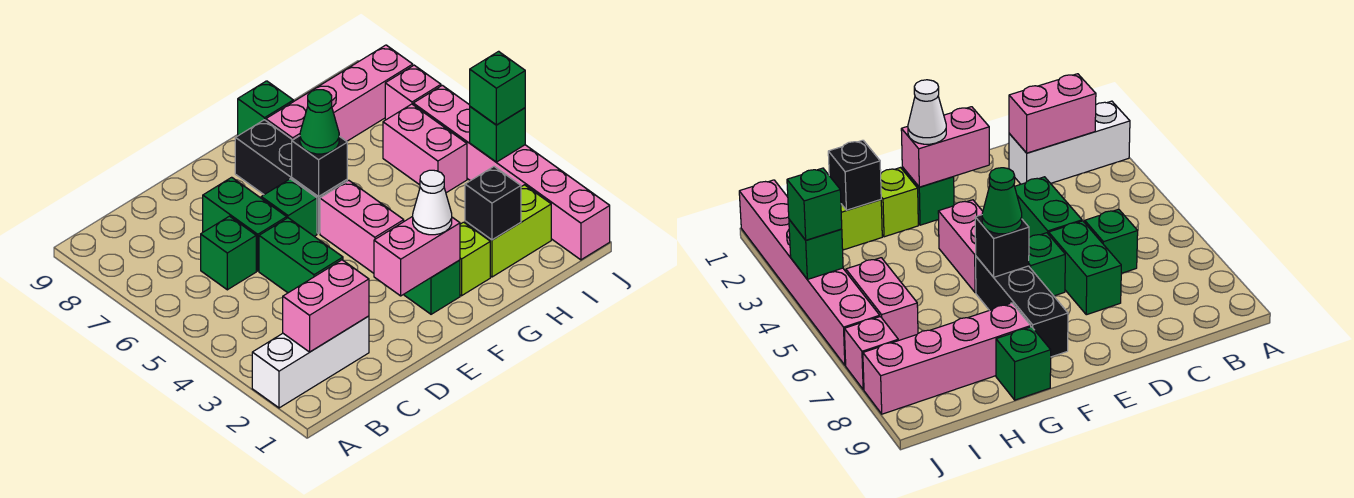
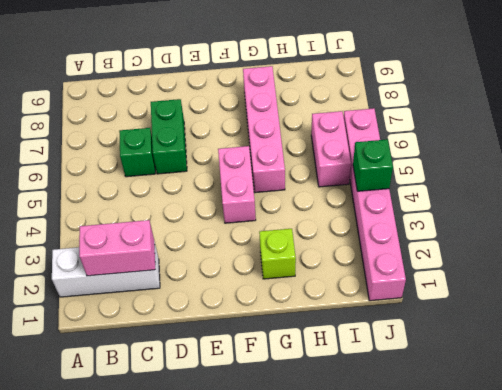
pink 1x4 brick [243,66,285,193] -> pink 1x4 brick turned to [266,45,413,141]
none -> green 1x2 brick [259,218,343,293]
none -> green 1x1 brick [261,179,317,236]
none -> green 1x1 brick [404,260,460,314]

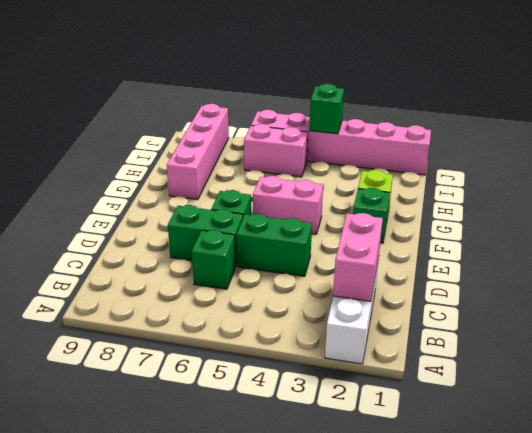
none -> black 1x3 brick [235,120,347,234]
none -> green 1x1 brick [238,81,293,136]
none -> lime 1x2 brick [465,185,551,277]

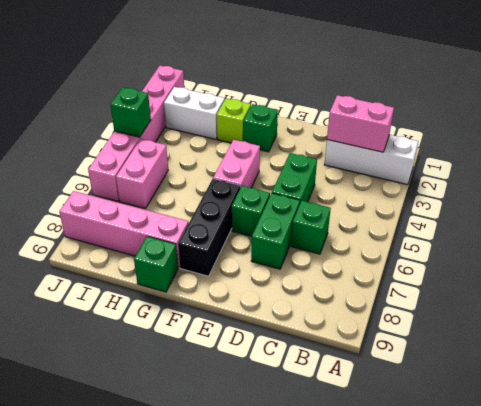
white 1x2 brick [164,87,225,139] -> lime 1x2 brick [465,185,551,277]
none -> pink 1x1 brick [385,65,441,120]
none -> pink 1x2 brick [374,216,460,296]
none -> black 1x1 brick [292,136,347,197]

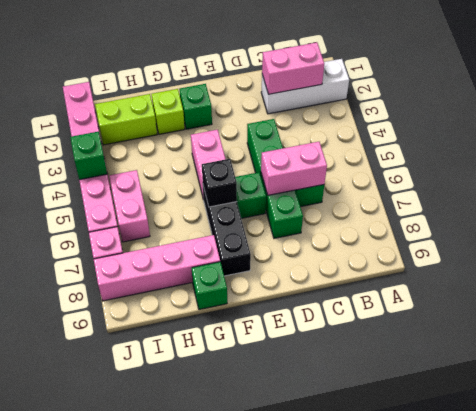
pink 1x2 brick [261,142,327,195] -> pink 1x2 brick moved to [374,216,460,296]
none -> black 1x1 brick [465,167,521,240]
none -> white 1x1 cone [413,170,452,235]
none -> green 1x1 cone [300,90,339,154]

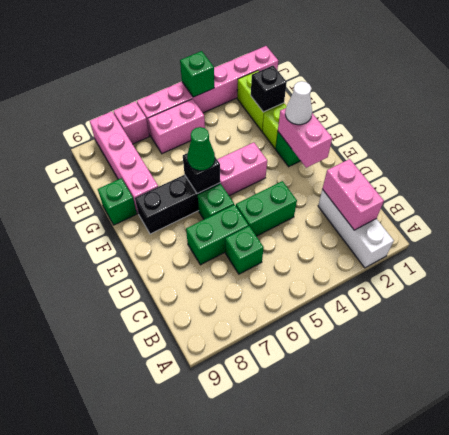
none -> green 1x1 brick [470,51,525,125]

